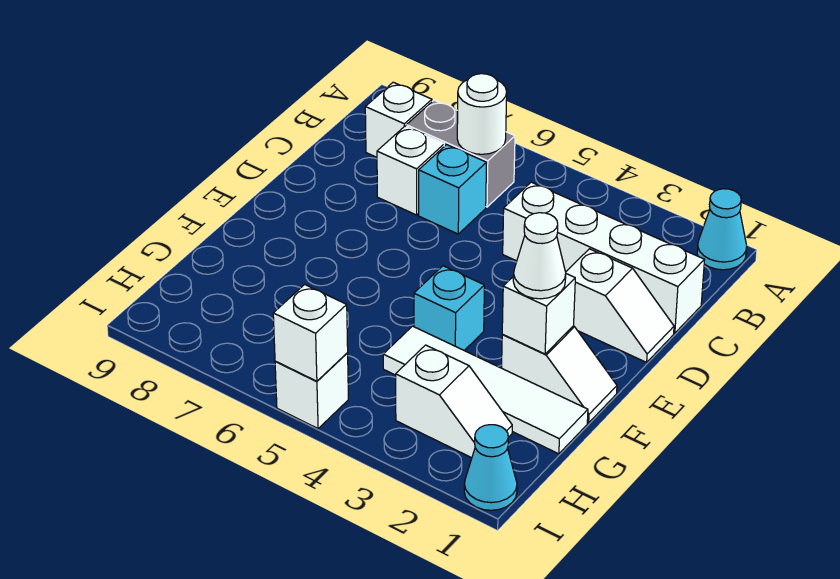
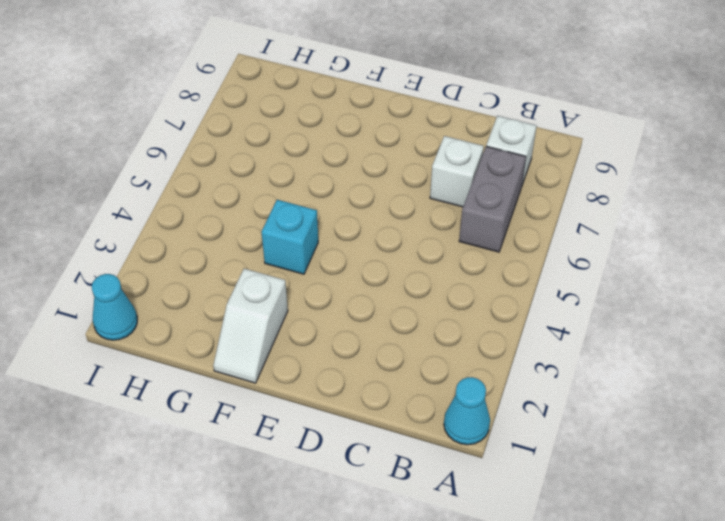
none -> white 1x4 brick [503,182,704,333]
none -> cyan 1x1 brick [419,145,486,234]
none -> white 1x2 slope [566,249,674,362]

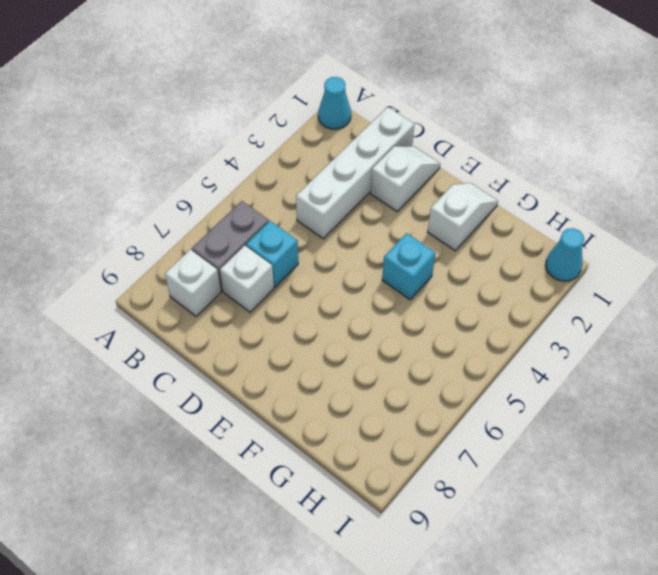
none -> white 1x4 tile [383,326,588,454]
none -> white 1x2 slope [396,345,512,458]
none -> white 1x1 brick [275,353,348,428]

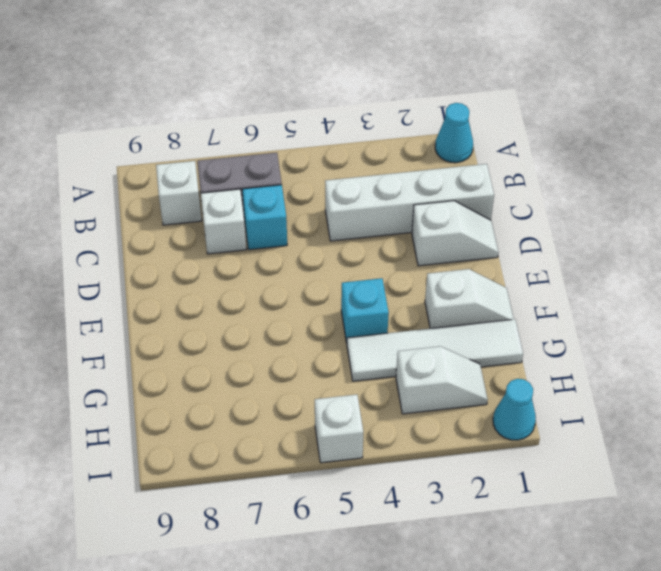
none -> white 1x1 round brick [457,74,507,154]
none -> white 1x1 brick [502,274,575,354]
none -> white 1x1 brick [273,285,348,381]

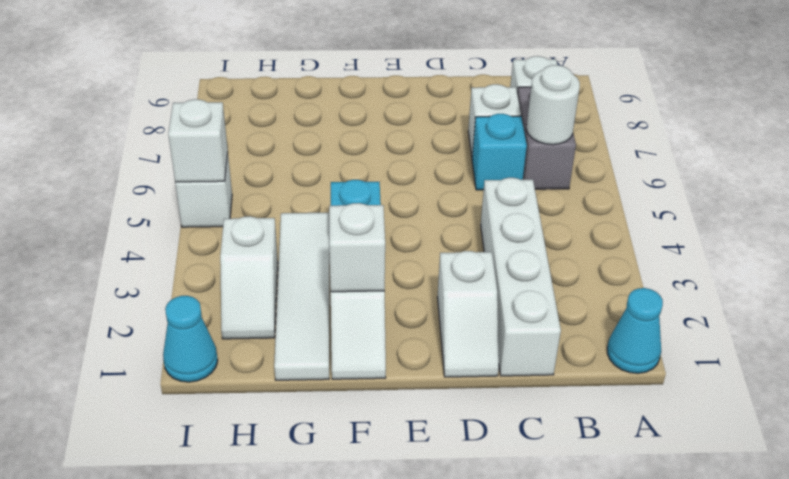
none -> white 1x1 cone [513,213,566,299]

